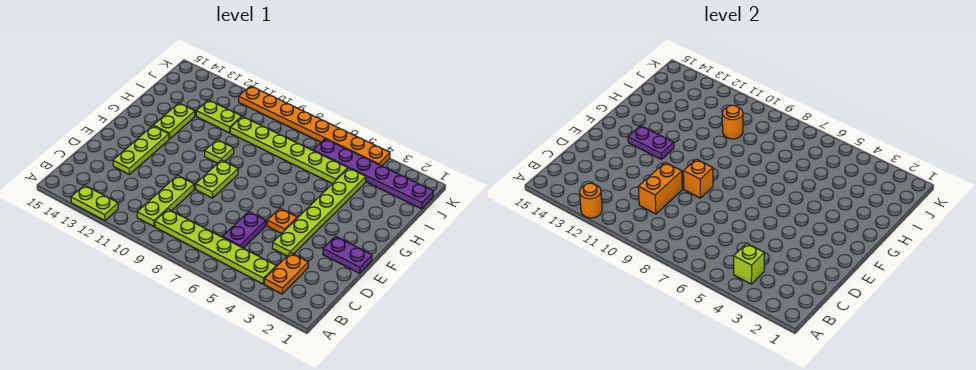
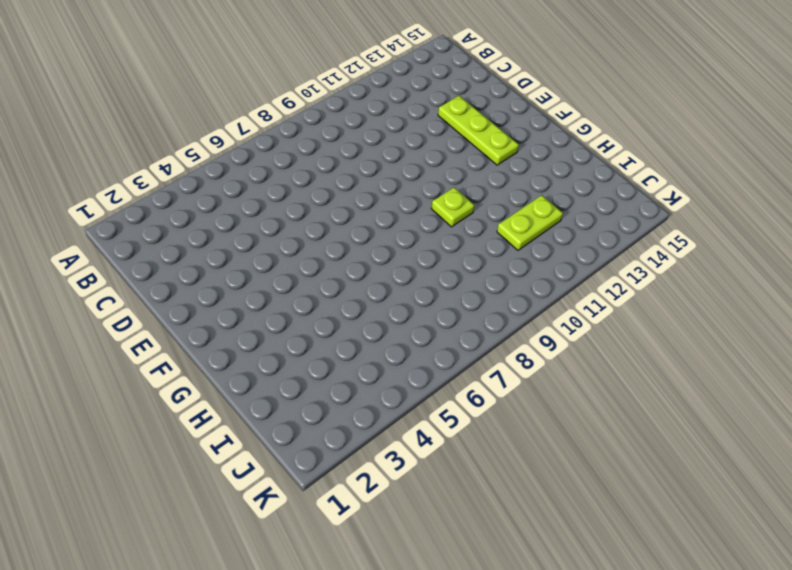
none -> lime 1x2 plate [71,185,118,221]
none -> orange 1x2 plate [264,253,308,294]
none -> lime 1x6 plate [155,209,276,284]

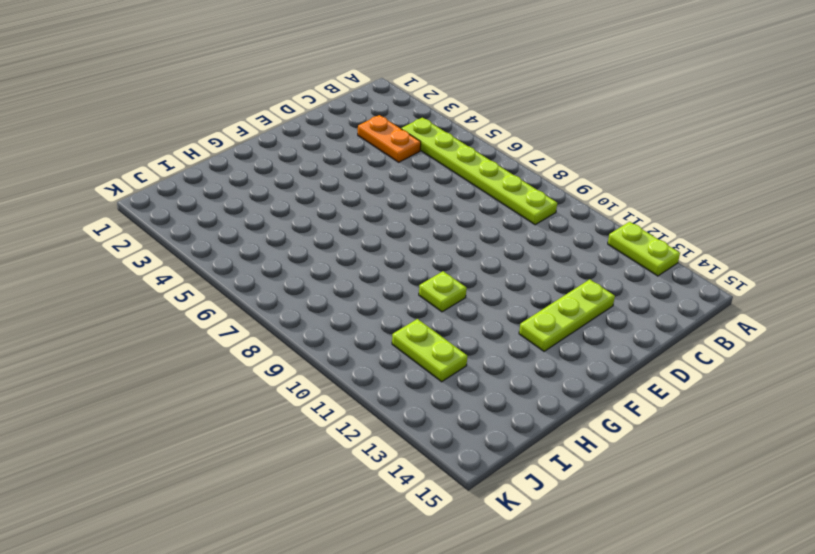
orange 1x2 plate [358,115,421,162] -> orange 1x2 plate turned to [264,253,308,294]
none -> lime 1x3 plate [137,175,194,226]
none -> purple 1x2 plate [223,212,266,248]
none -> lime 1x6 plate [272,168,366,256]

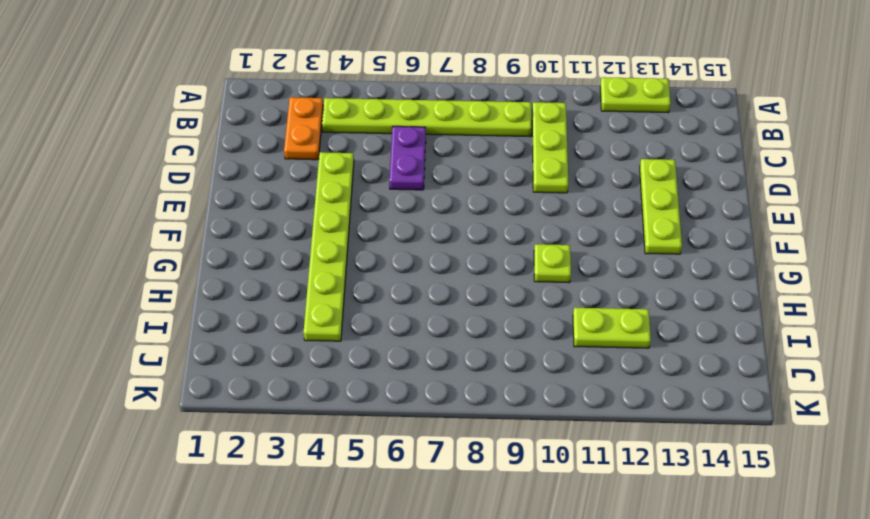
none -> purple 1x2 plate [323,236,372,273]
none -> orange 1x1 plate [267,208,297,234]
none -> lime 1x2 plate [196,160,238,198]

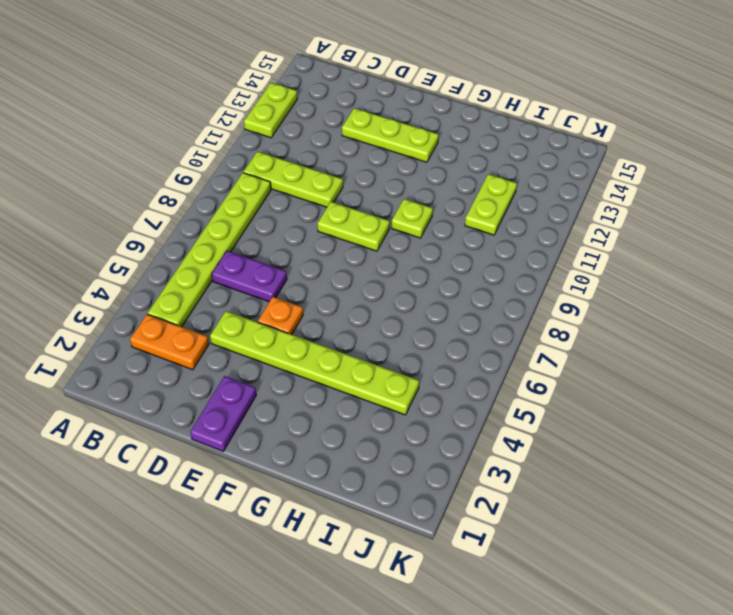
none -> lime 1x2 plate [153,103,195,139]
none -> lime 1x6 plate [230,116,348,184]
none -> purple 1x6 plate [313,139,434,209]

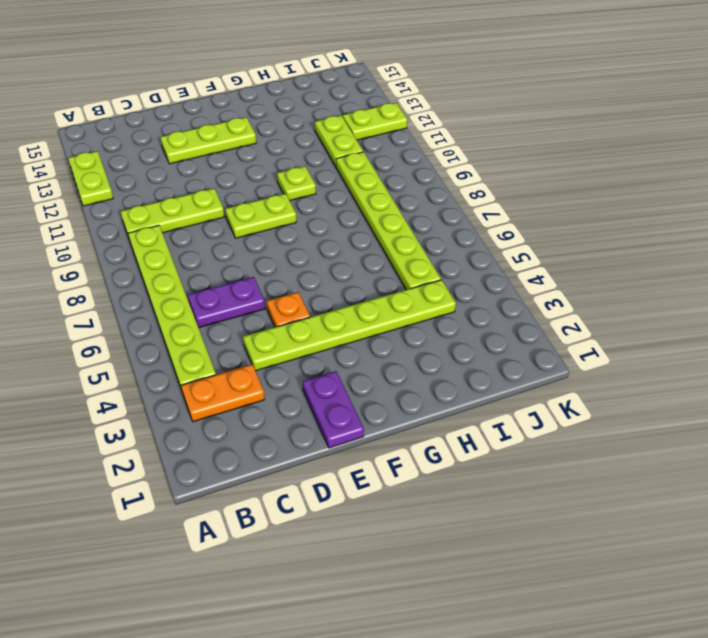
lime 1x2 plate [343,103,407,140] -> lime 1x2 plate moved to [153,103,195,139]
none -> purple 1x6 plate [313,139,434,209]
none -> orange 1x8 plate [239,86,390,166]
none -> orange 1x1 round brick [580,183,602,218]

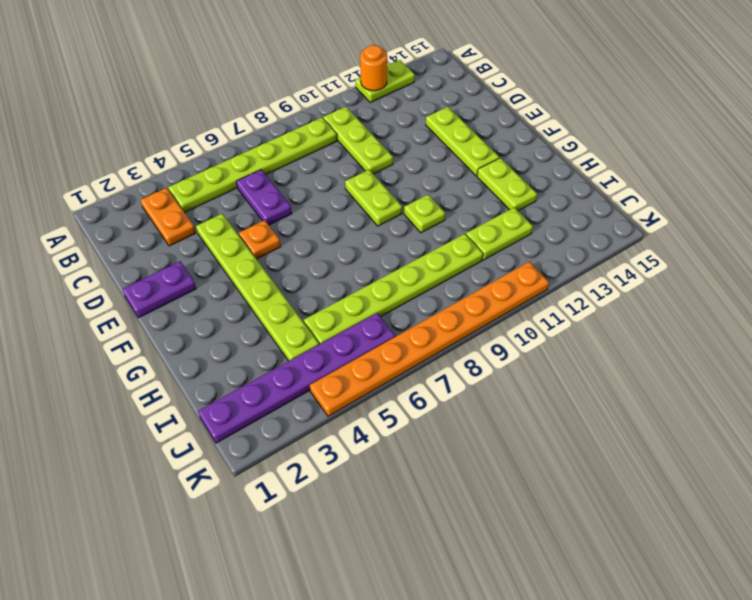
none -> lime 1x1 brick [734,243,765,284]
none -> orange 1x2 brick [638,163,682,214]
none -> orange 1x1 brick [683,159,713,198]

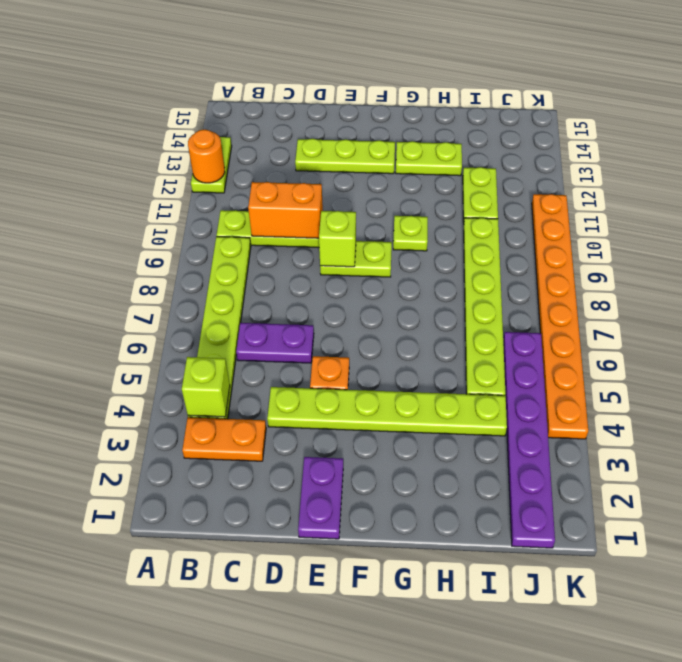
lime 1x1 brick [319,211,356,267] -> orange 1x1 brick [683,159,713,198]
none -> purple 1x2 plate [628,126,674,159]
none -> orange 1x1 round brick [722,105,743,139]

